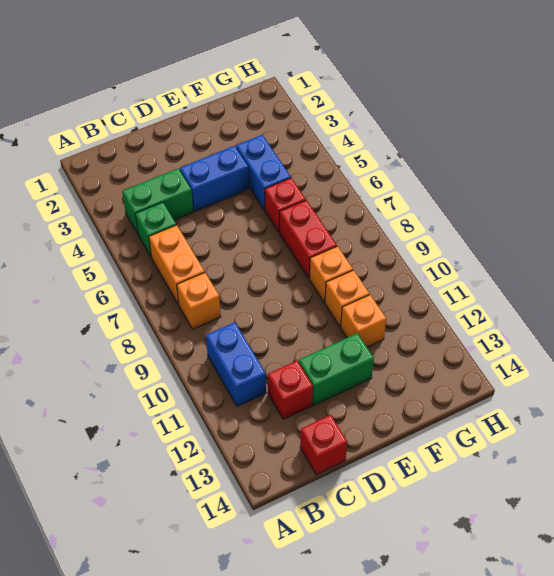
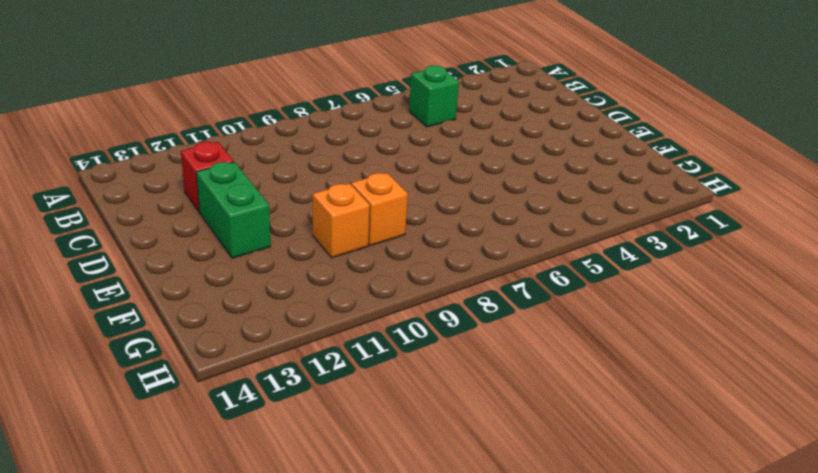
none -> green 1x2 brick [122,168,193,234]
none -> orange 1x2 brick [149,225,205,305]
none -> orange 1x1 brick [177,273,221,329]

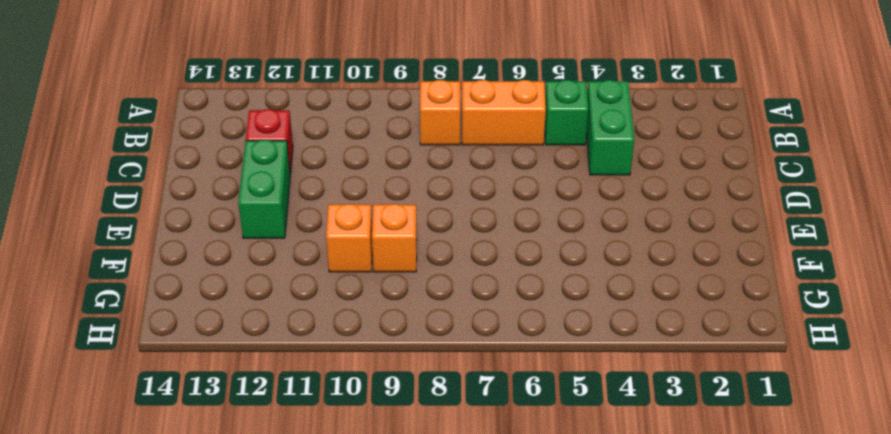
none -> blue 1x2 brick [206,322,266,406]
none -> red 1x1 brick [300,415,347,475]
none -> blue 1x2 brick [180,146,249,211]

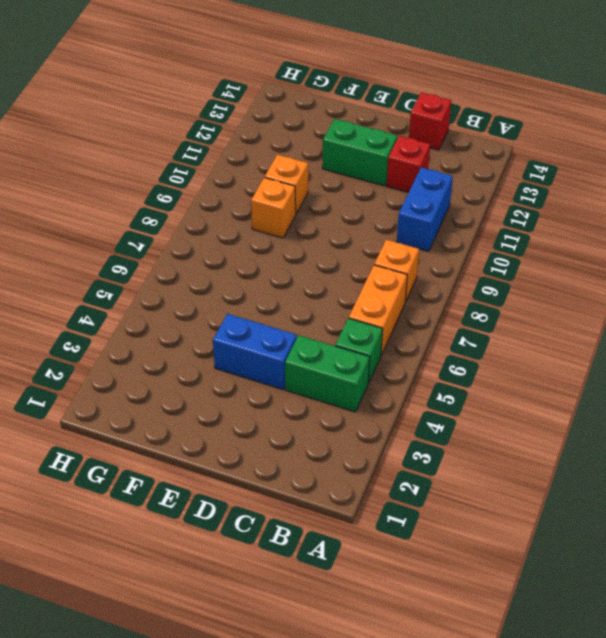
none -> blue 1x2 brick [236,135,291,210]
none -> red 1x1 brick [265,178,306,232]
none -> red 1x2 brick [280,200,337,279]

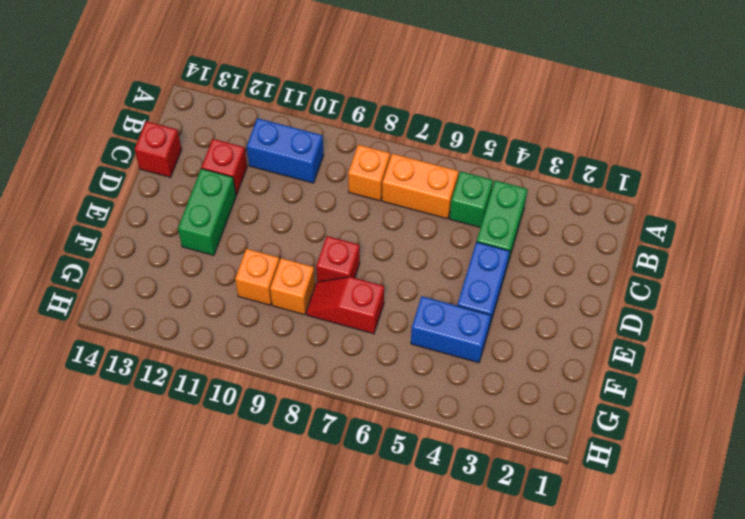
red 1x1 brick [316,236,360,282] -> red 1x1 brick moved to [265,178,306,232]
red 1x2 slope [306,277,384,334] -> red 1x2 brick [280,200,337,279]
none -> orange 1x1 brick [341,295,386,347]

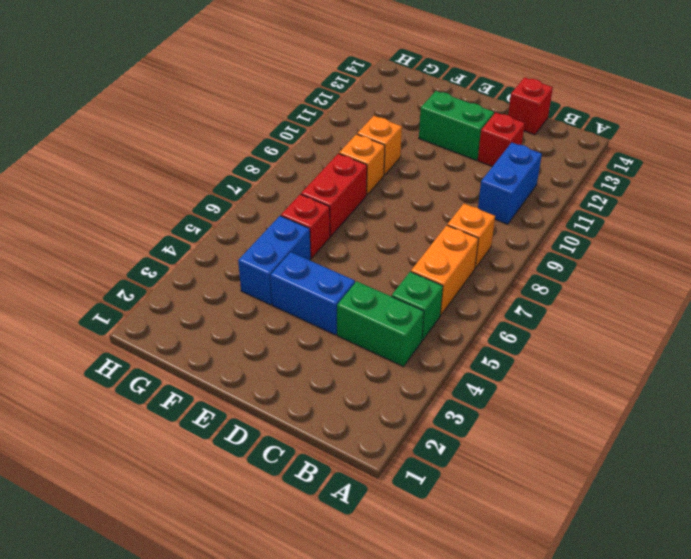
none -> orange 1x1 brick [341,295,386,347]

